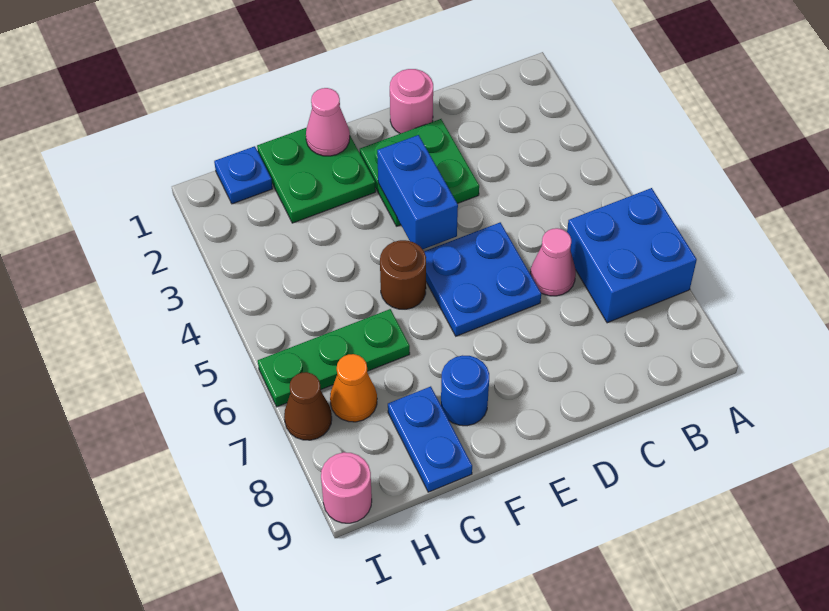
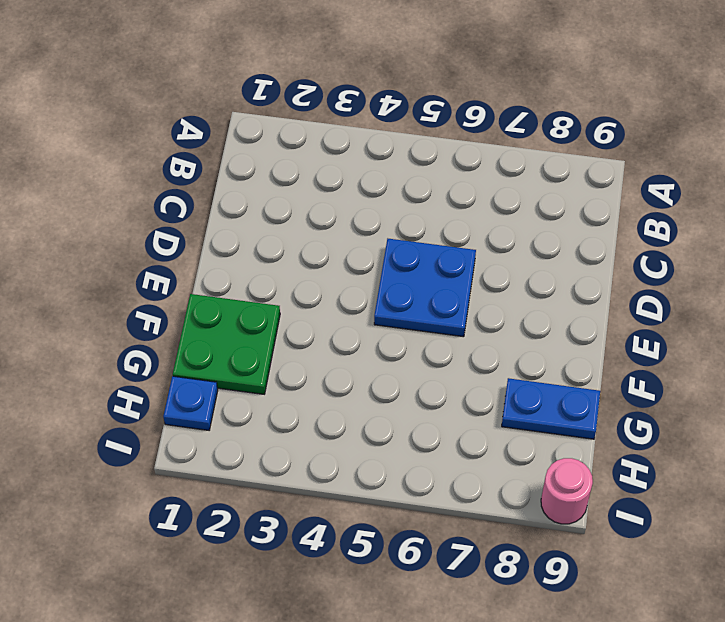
none -> blue 2x2 brick [567,188,697,323]
none -> pink 1x1 cone [530,228,576,296]
none -> pink 1x1 round brick [390,69,433,134]

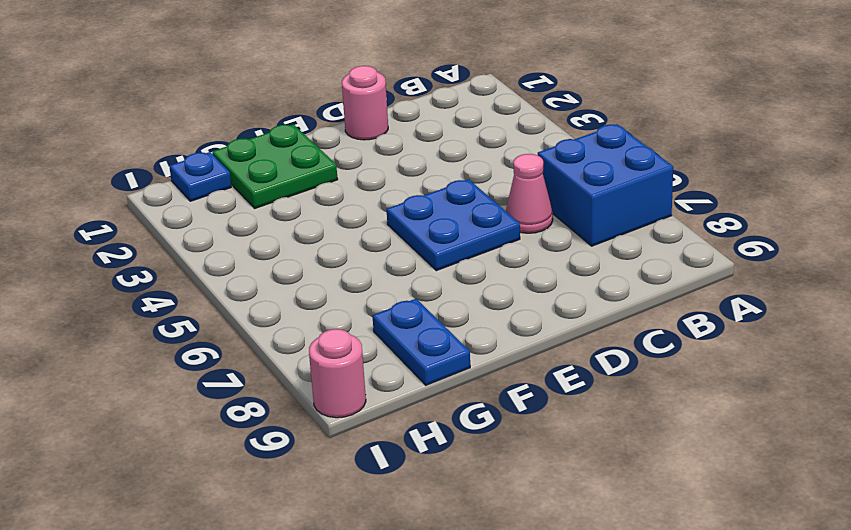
none -> green 2x2 plate [360,119,479,226]
none -> brown 1x1 round brick [380,240,426,309]
none -> blue 1x1 round brick [441,355,489,426]

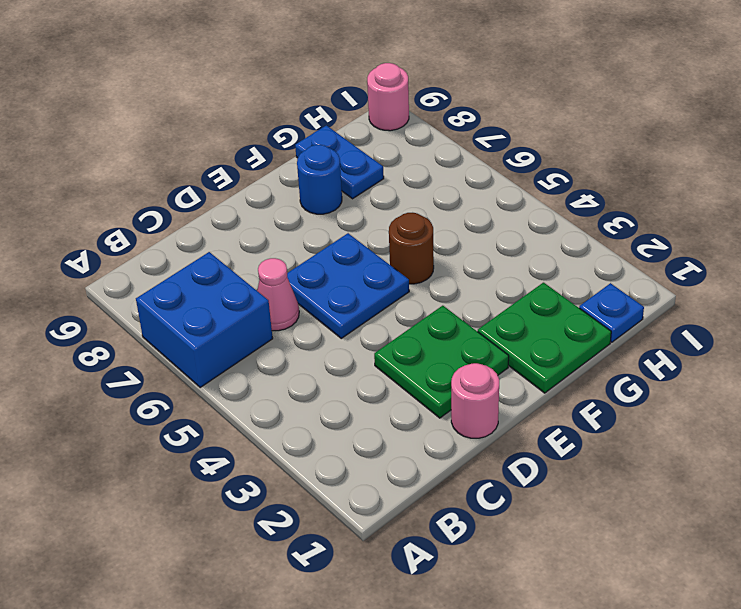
none -> green 1x3 plate [258,309,410,407]
none -> orange 1x1 cone [330,354,377,422]
none -> brown 1x1 cone [284,372,332,440]

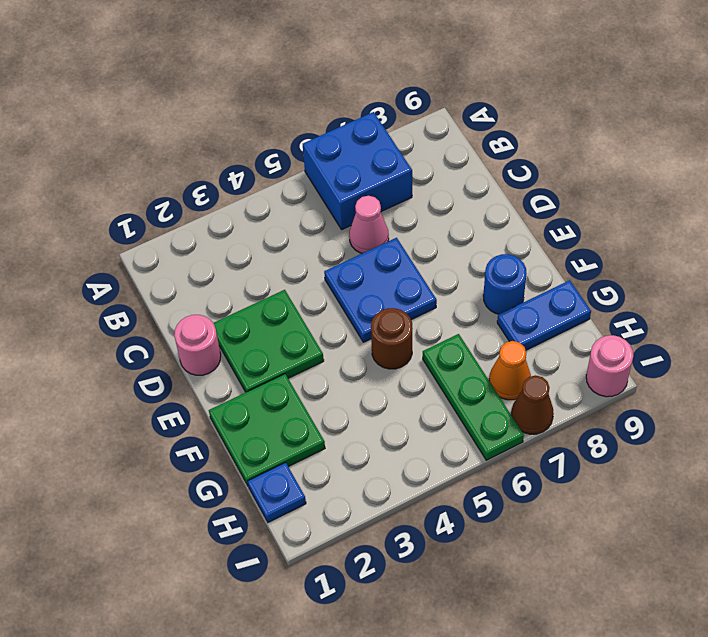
none -> blue 1x2 brick [377,135,458,249]
none -> pink 1x1 cone [306,88,350,156]

